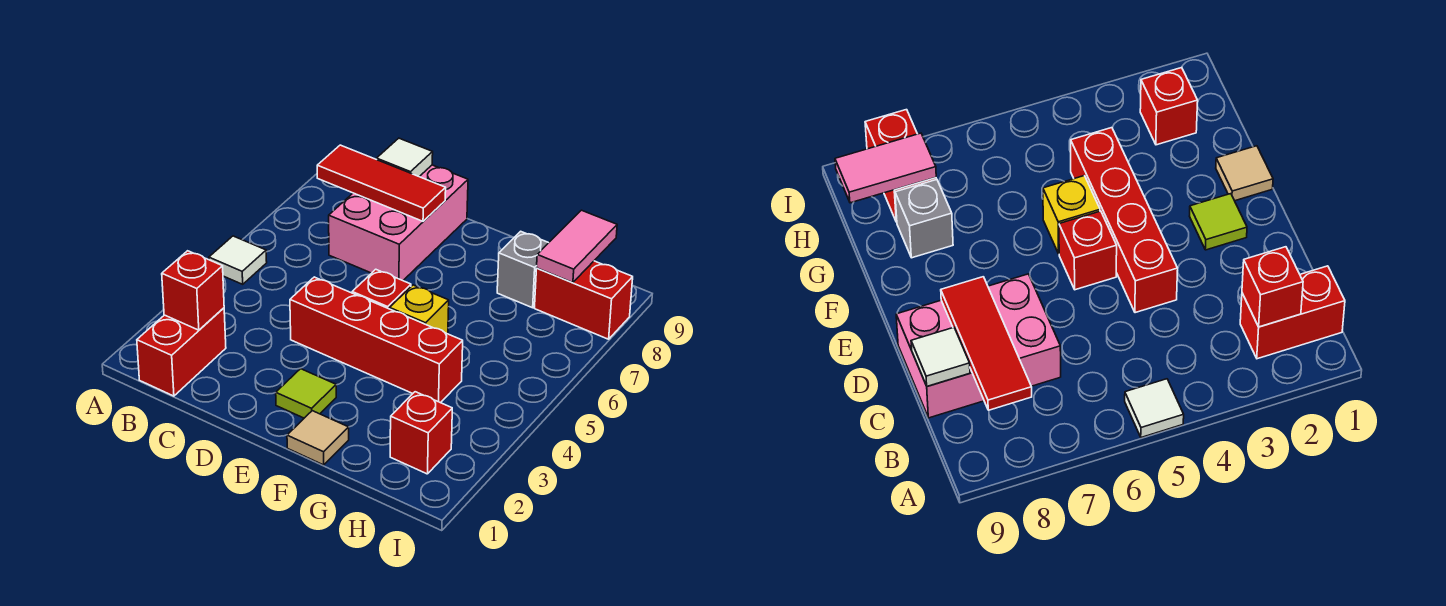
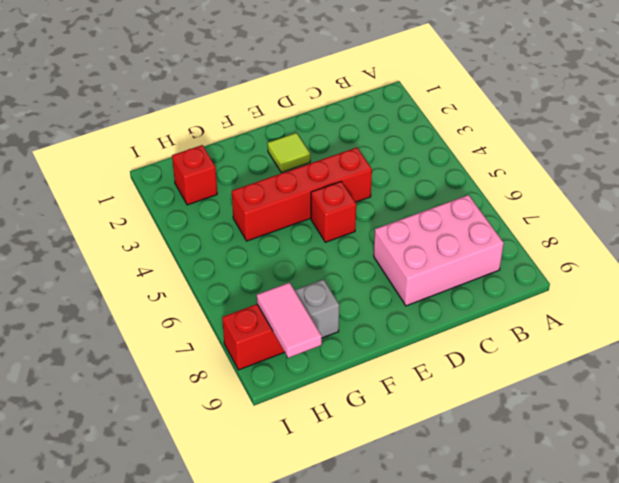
pink 2x3 brick [374,195,504,306] -> pink 2x3 brick turned to [329,165,468,281]
none -> white 1x1 tile [209,236,267,284]
none -> red 1x2 brick [137,308,226,396]
none -> tan 1x1 tile [287,411,349,465]

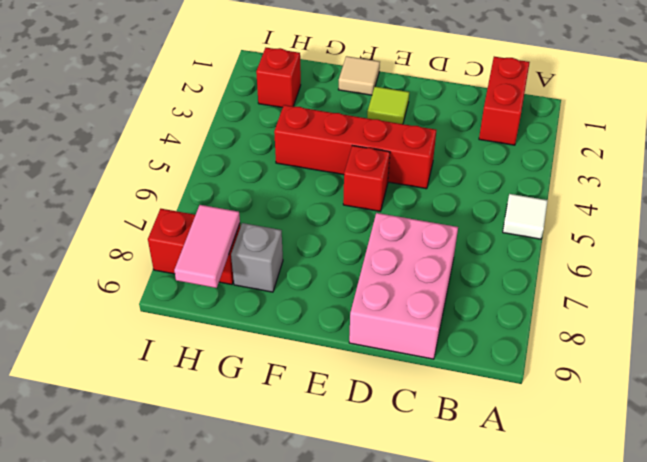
none -> yellow 1x1 brick [390,285,449,334]
none -> red 1x1 brick [162,251,224,330]
none -> red 1x3 tile [317,145,446,221]

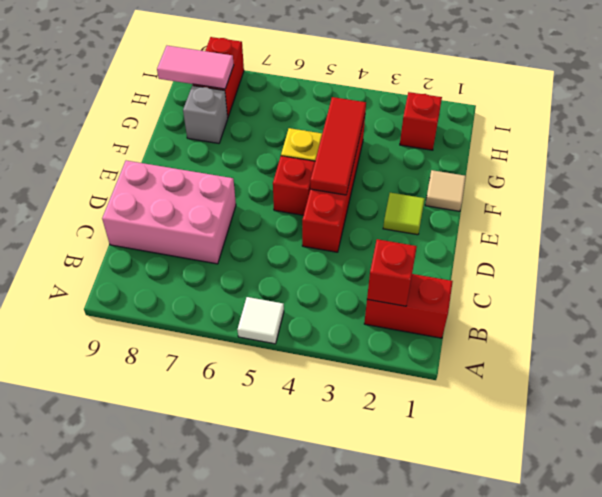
red 1x3 tile [310,97,366,195] -> red 1x3 tile moved to [317,145,446,221]
none -> white 1x1 tile [377,138,433,177]

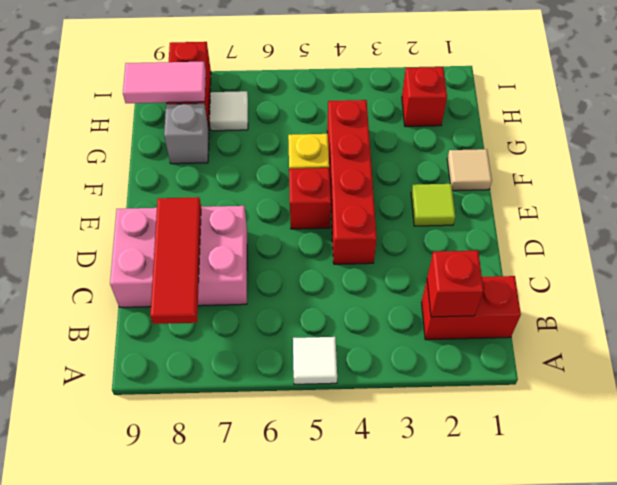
white 1x1 tile [210,91,248,131] -> white 1x1 tile moved to [377,138,433,177]

